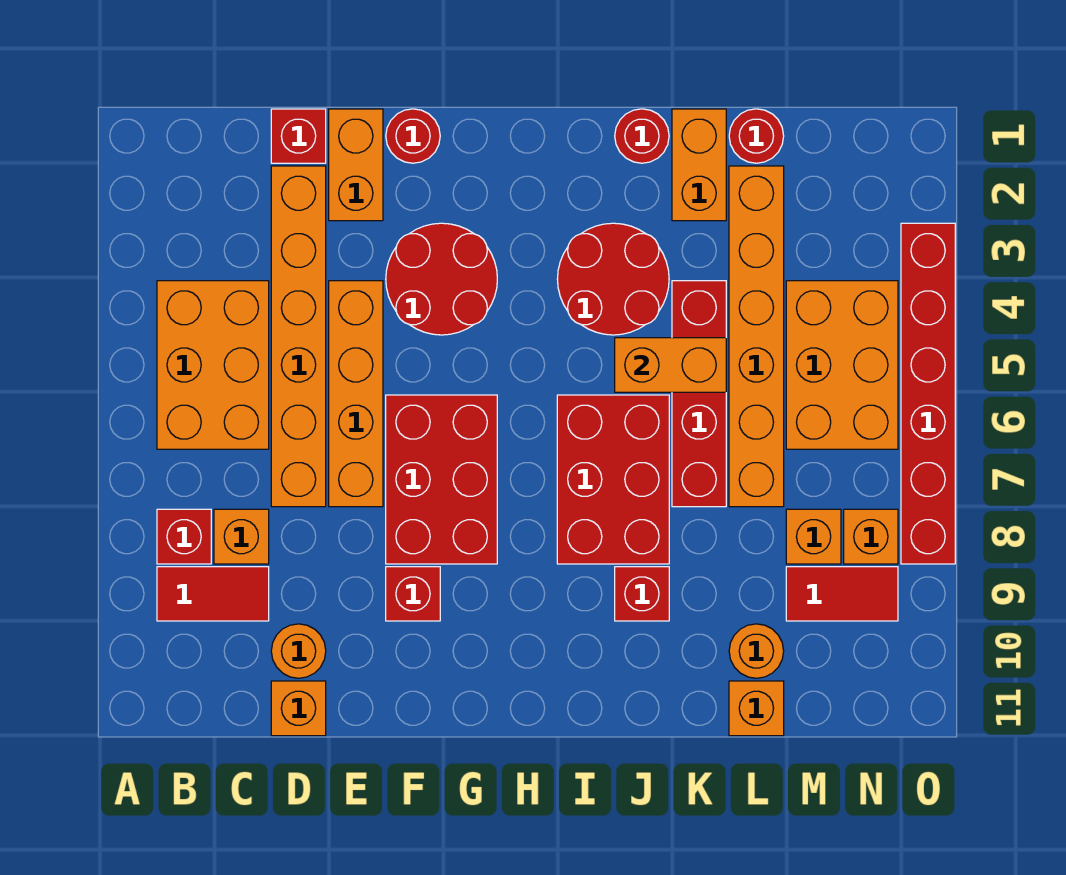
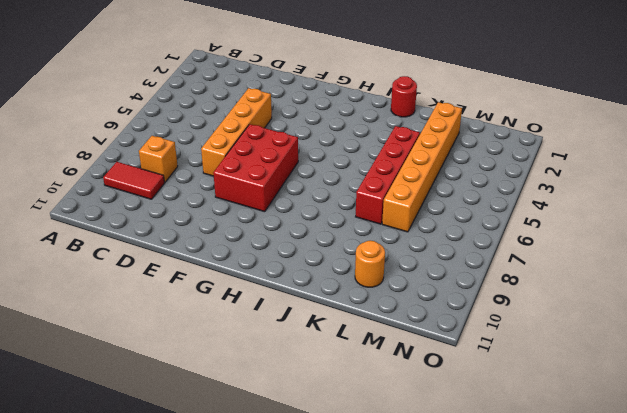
none -> orange 2x3 brick [157,281,269,449]
none -> red 1x1 brick [157,509,211,564]
none -> red 1x1 brick [271,109,326,163]
none -> orange 1x6 brick [271,166,326,507]

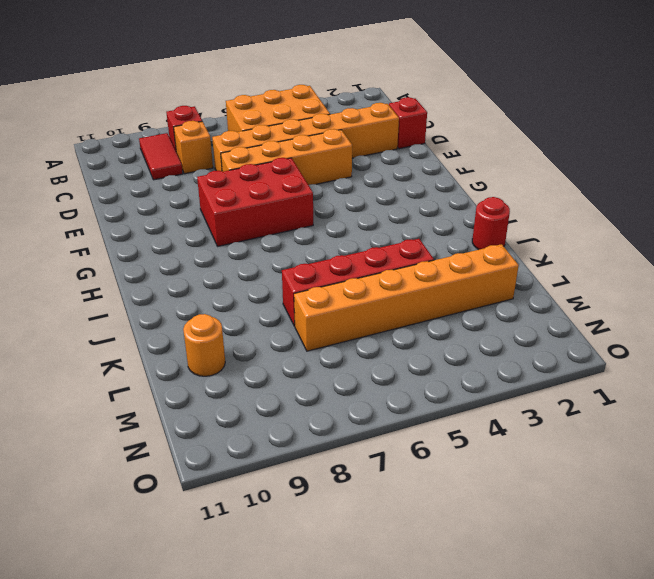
none -> orange 1x1 round brick [271,624,326,678]
none -> orange 1x1 brick [271,681,326,736]
none -> orange 1x2 brick [329,109,383,221]
none -> red 1x1 round brick [386,109,440,163]

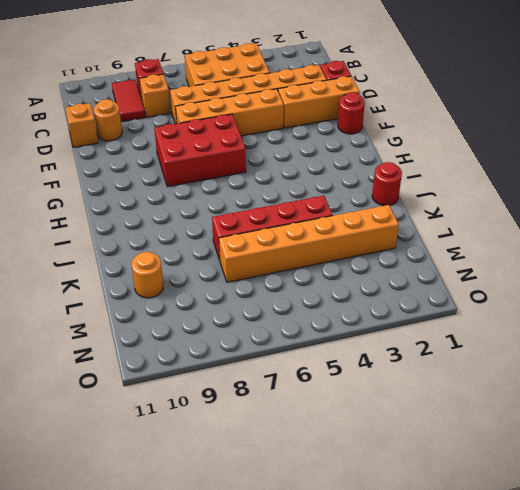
orange 1x3 brick [278,76,360,128] -> orange 1x2 brick [329,109,383,221]
none -> red 2x2 round brick [386,223,497,335]
none -> red 1x1 brick [386,567,440,621]
none -> red 2x2 round brick [557,223,669,335]
none -> red 2x3 brick [557,395,669,564]

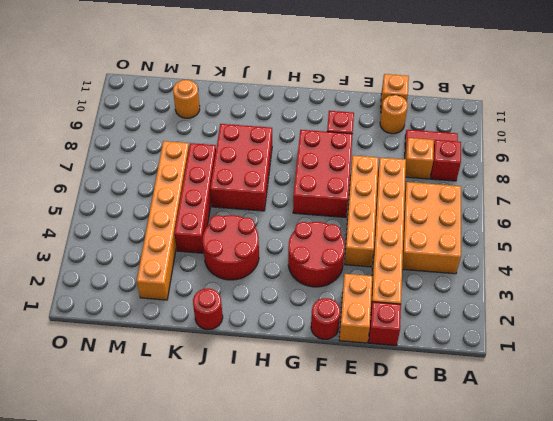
none -> red 1x1 brick [615,567,669,621]
none -> orange 1x2 brick [672,109,726,221]
none -> red 1x1 round brick [729,109,784,163]
none -> orange 1x1 brick [729,681,784,736]

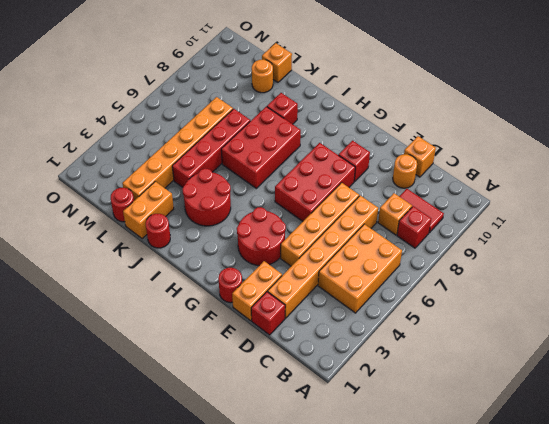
none -> orange 2x3 brick [786,281,898,449]
none -> orange 1x1 brick [786,509,841,564]
none -> red 1x2 tile [786,567,898,621]
none -> orange 1x1 brick [844,509,898,564]

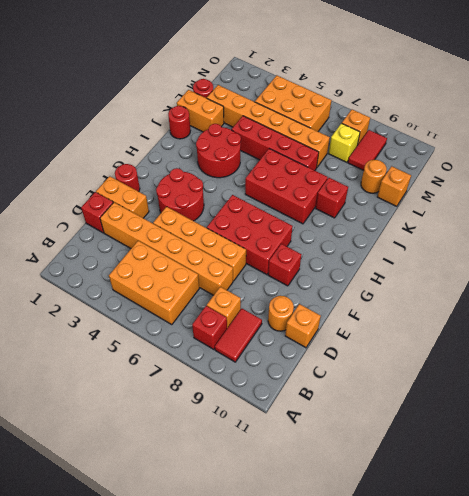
yellow 1x1 brick [329,123,360,162] -> orange 1x1 brick [786,509,841,564]
none -> red 1x6 brick [901,223,955,564]
none -> orange 1x2 brick [615,338,726,392]

